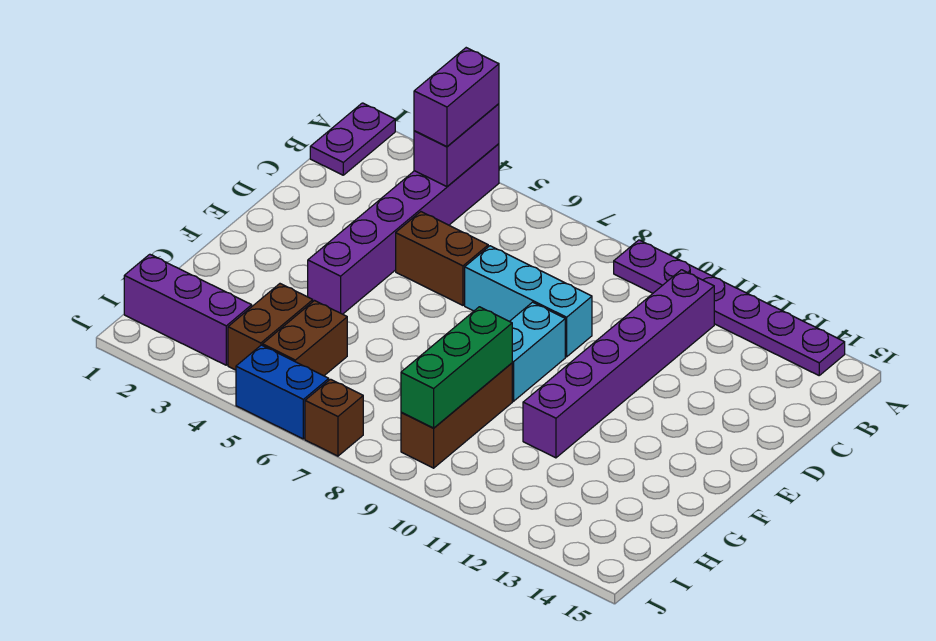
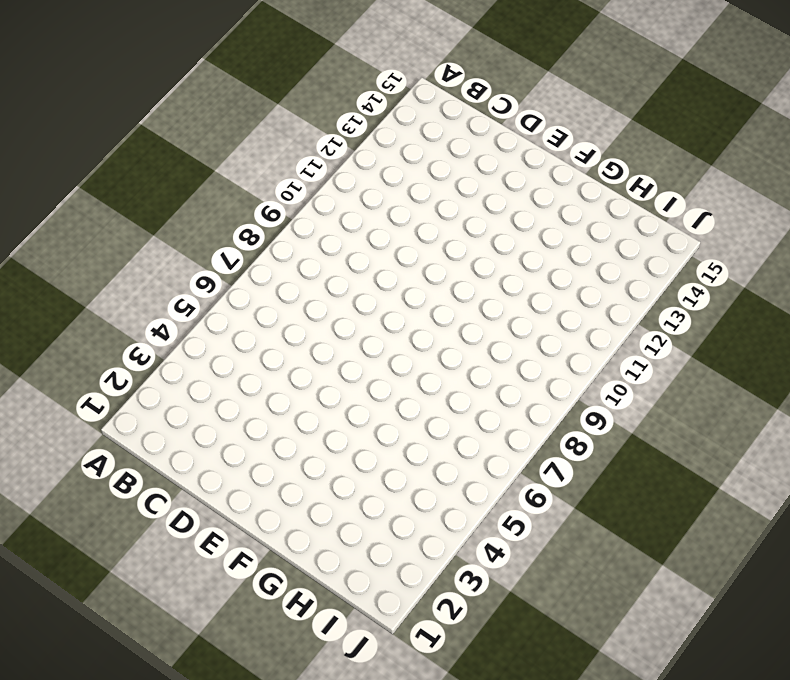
none -> purple 1x2 plate [310,103,395,175]
none -> purple 1x6 brick [308,144,499,314]
none -> purple 1x6 plate [614,240,845,375]

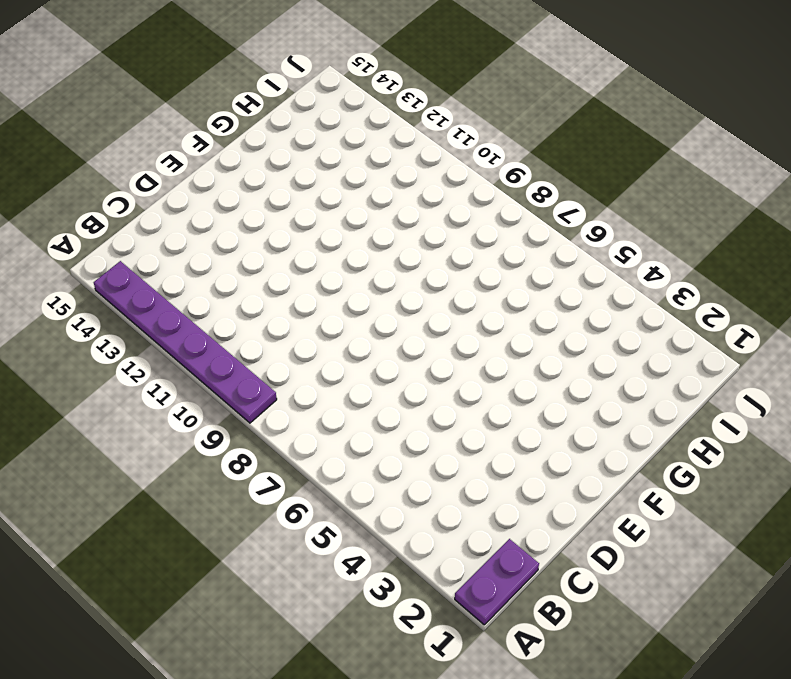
none -> purple 1x6 brick [308,144,499,314]
none -> purple 1x6 brick [523,270,714,458]
none -> brown 1x2 brick [396,212,488,305]

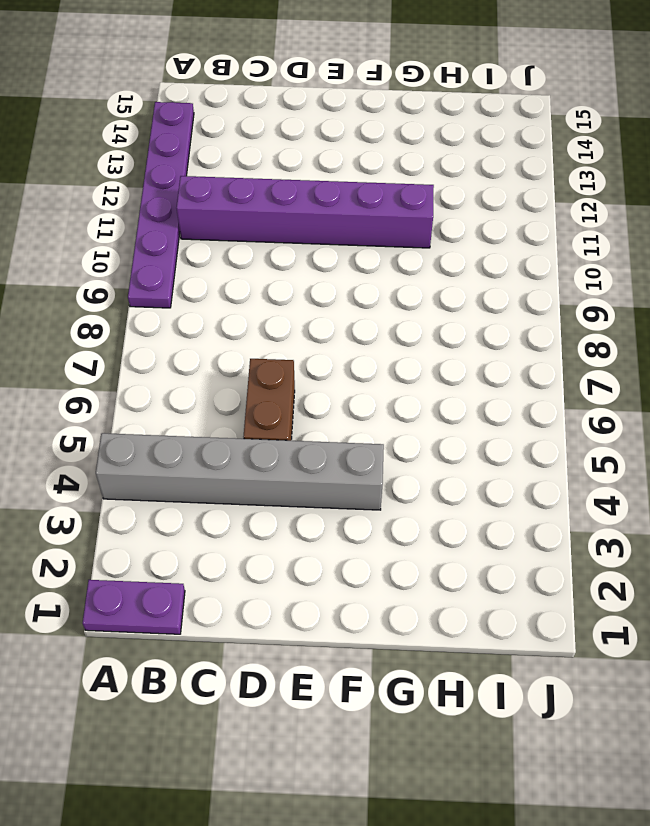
grey 1x6 brick [96,433,384,510] -> purple 1x6 brick [308,144,499,314]
none -> cyan 1x3 brick [465,246,592,357]
none -> cyan 1x2 brick [510,302,565,401]
none -> brown 1x3 brick [401,363,512,468]

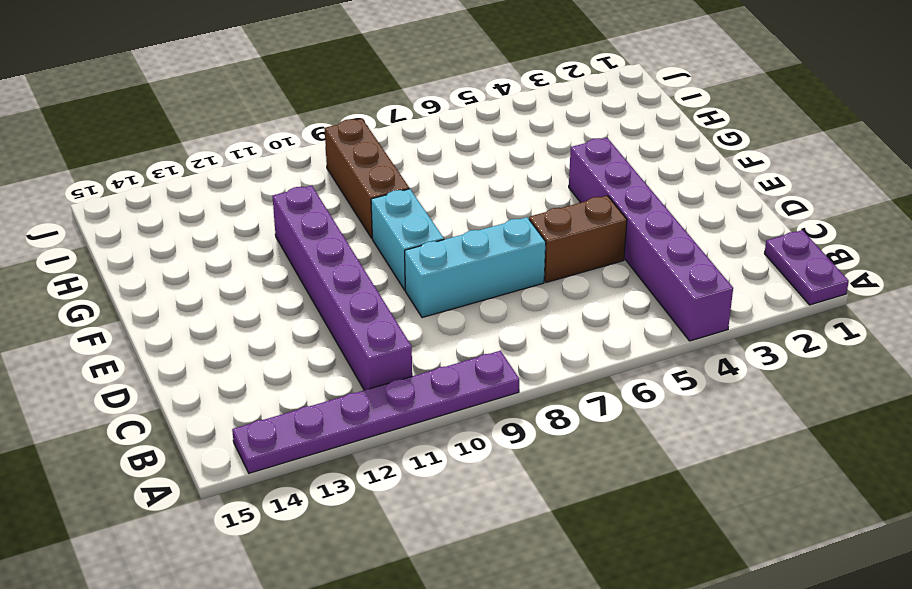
none -> brown 1x2 brick [228,284,313,370]
none -> brown 1x2 brick [263,301,347,376]
none -> purple 1x3 brick [124,254,252,365]

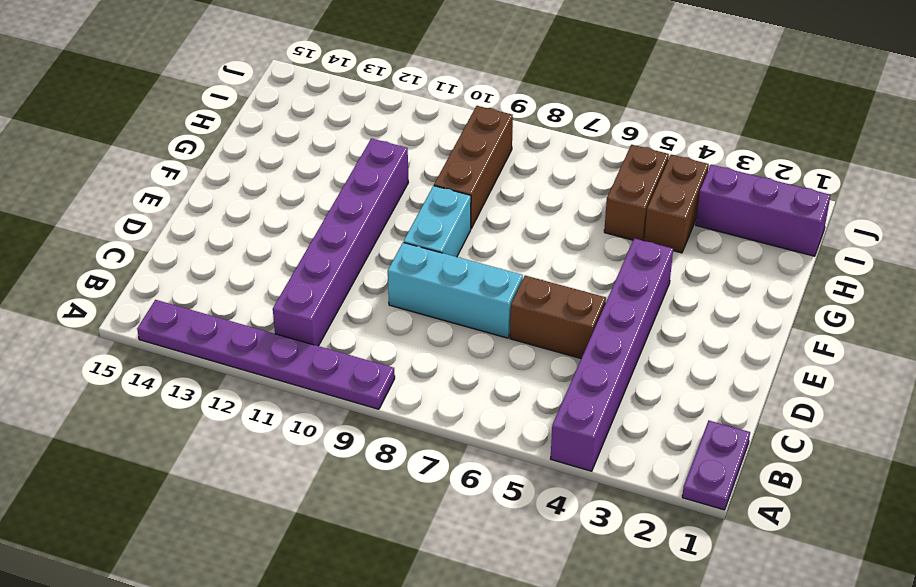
none -> blue 1x2 brick [236,345,329,439]
none -> brown 1x1 brick [305,379,363,456]
none -> purple 1x2 brick [414,104,499,187]

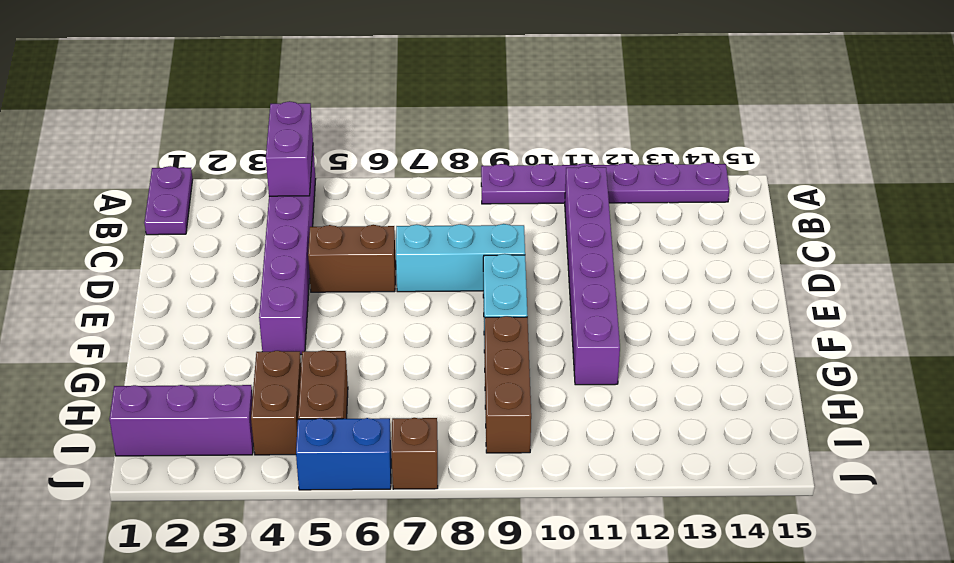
none -> green 1x3 brick [401,307,512,428]
none -> purple 1x2 brick [414,48,499,147]

